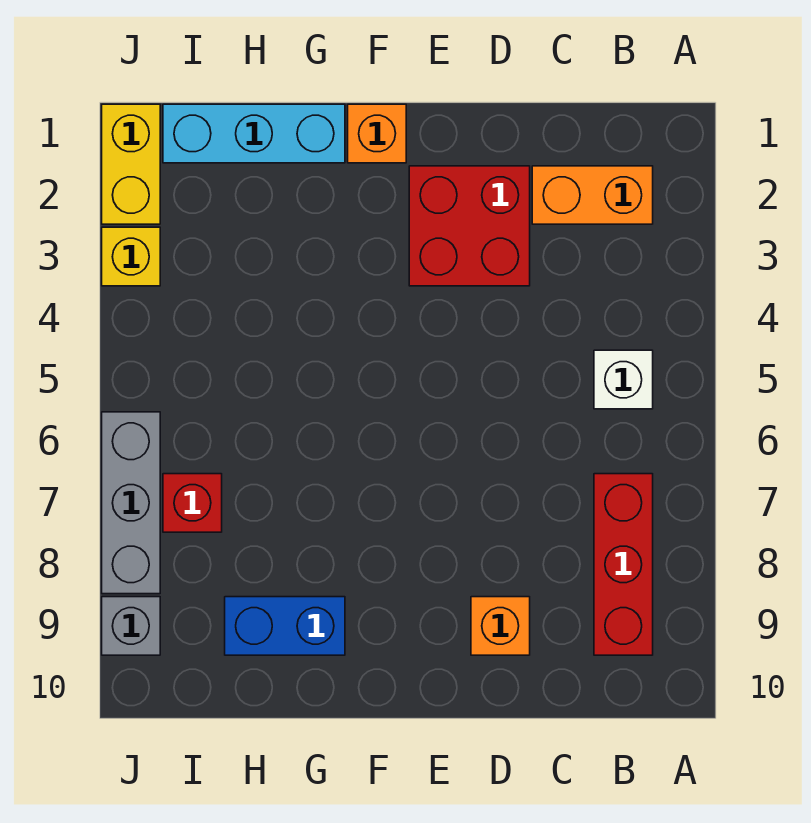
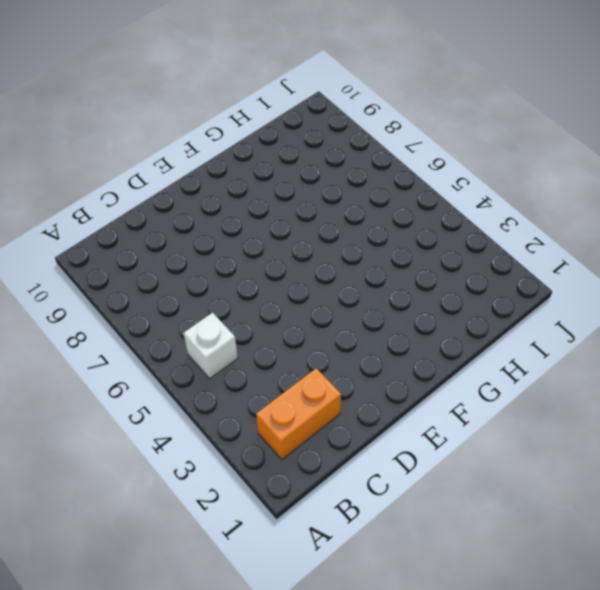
none -> red 1x3 brick [594,474,653,655]
none -> red 2x2 brick [409,166,530,286]
none -> orange 1x1 brick [471,597,530,655]

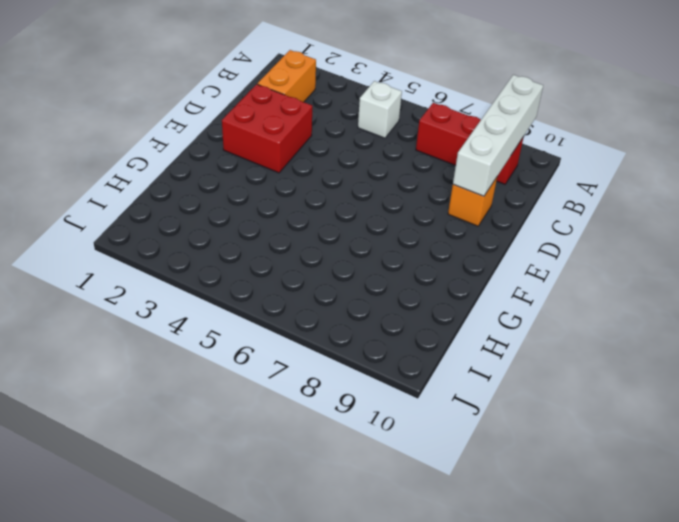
white 1x4 brick [453,75,543,196] -> none
none -> orange 1x1 brick [348,104,406,163]
none -> cyan 1x3 brick [163,104,345,163]
none -> blue 1x2 brick [225,597,345,655]

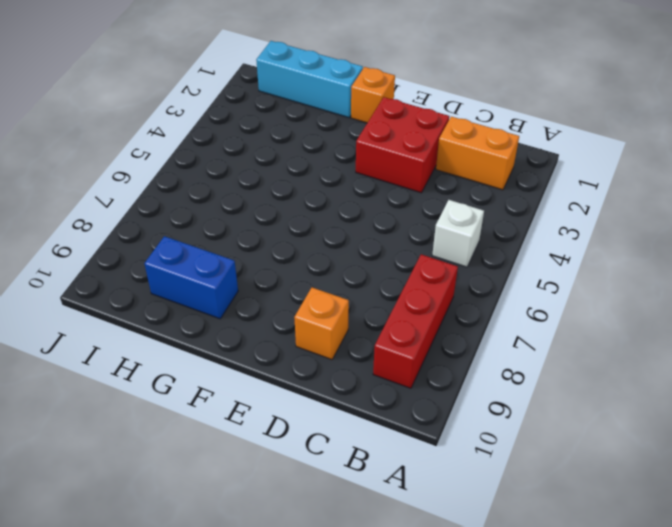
none -> red 1x1 brick [163,474,222,532]
none -> yellow 1x2 brick [102,104,160,224]
none -> yellow 1x1 brick [102,227,160,286]

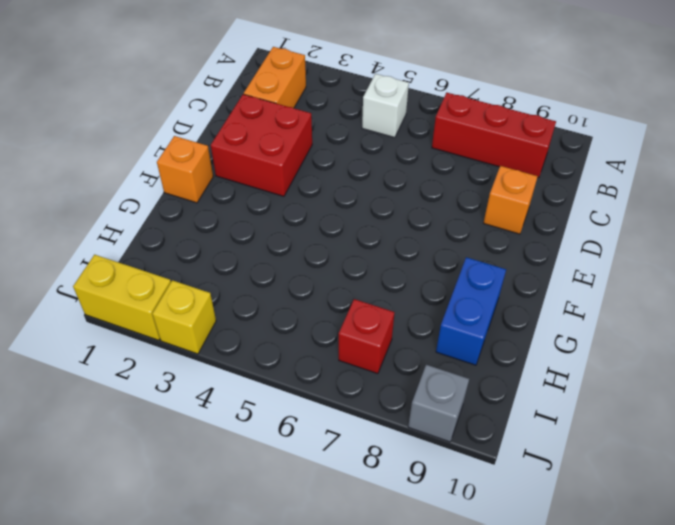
none -> cyan 1x3 brick [163,104,345,163]
none -> grey 1x3 brick [102,412,160,594]

